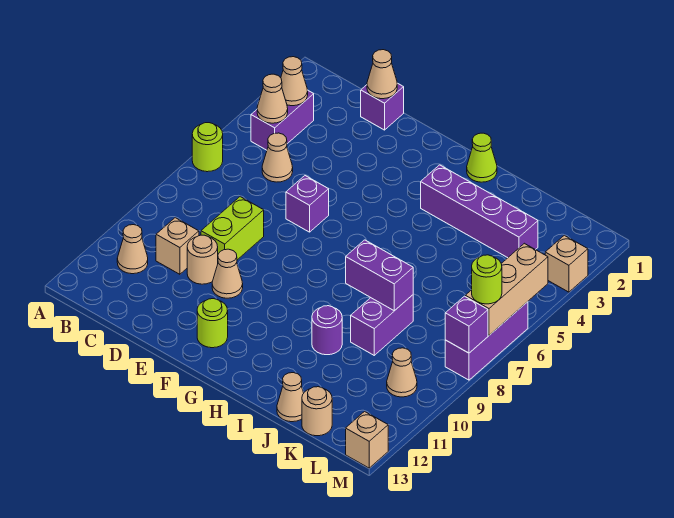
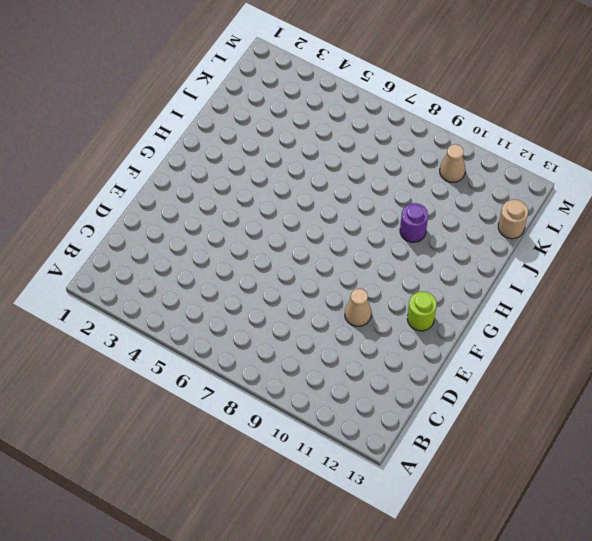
none -> lime 1x1 round brick [192,123,223,172]
none -> purple 1x2 brick [251,90,314,150]
none -> tan 1x1 cone [117,225,148,274]

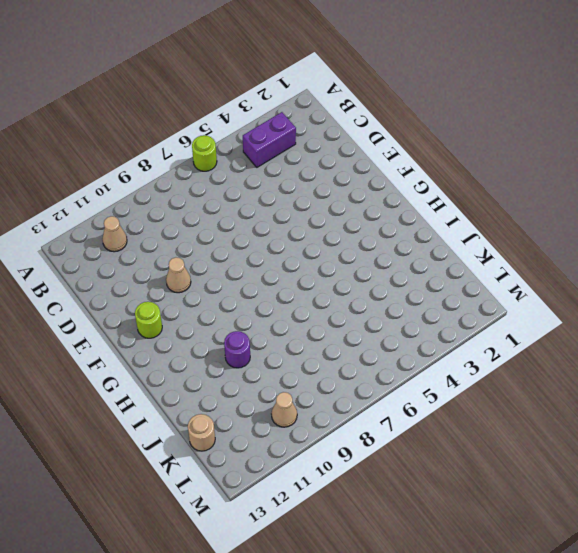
none -> tan 1x1 cone [262,133,293,182]
none -> tan 1x1 brick [156,218,199,274]
none -> purple 1x1 brick [361,83,404,130]

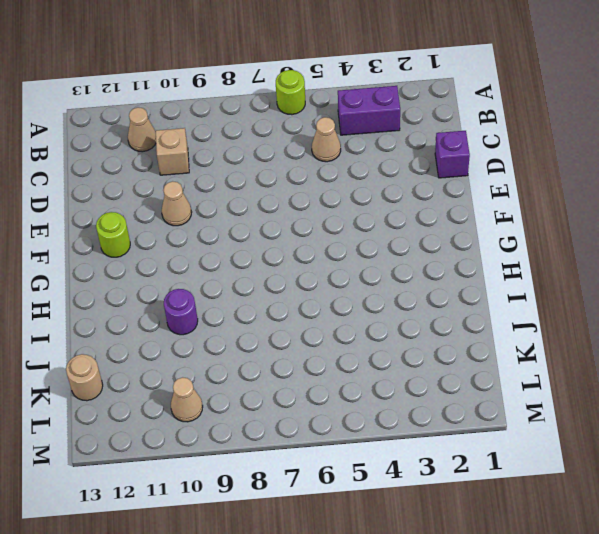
none -> lime 1x2 brick [201,197,264,260]
none -> tan 1x1 round brick [187,235,218,284]
none -> purple 1x1 brick [286,176,329,232]

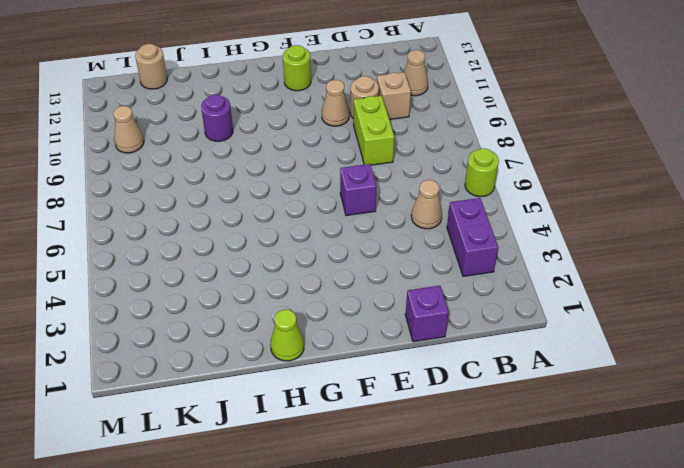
none -> purple 1x4 brick [421,165,538,258]
none -> purple 1x2 brick [351,295,413,355]
none -> tan 1x1 cone [277,373,304,422]

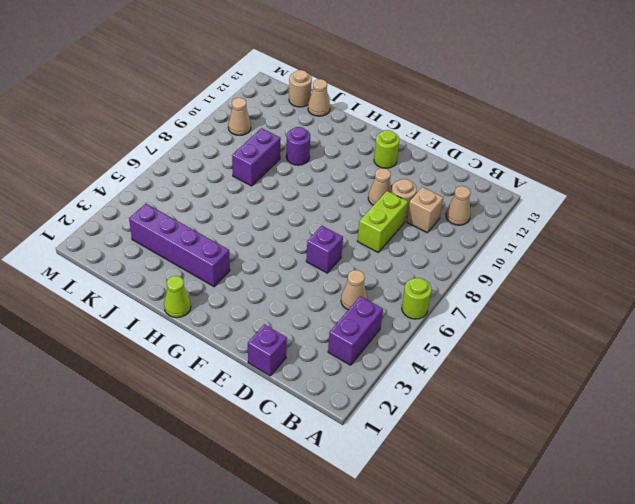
none -> tan 1x1 brick [545,235,588,292]
none -> purple 1x3 brick [445,302,528,380]
none -> tan 1x1 brick [346,411,388,468]

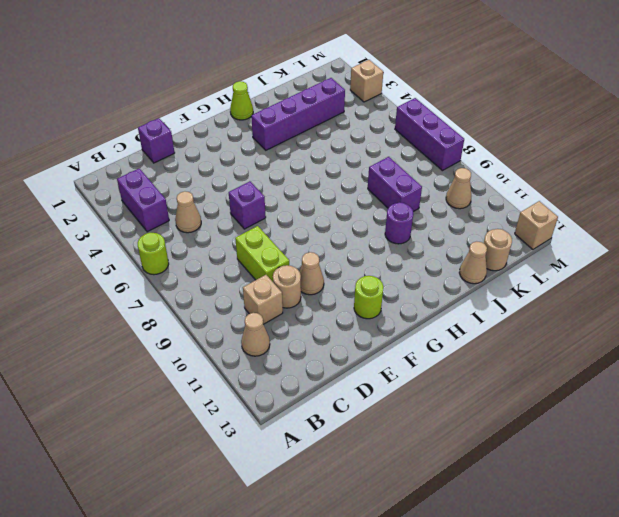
none -> tan 1x1 cone [281,57,308,106]
none -> tan 1x1 cone [257,74,288,123]
none -> tan 1x1 cone [367,50,397,99]

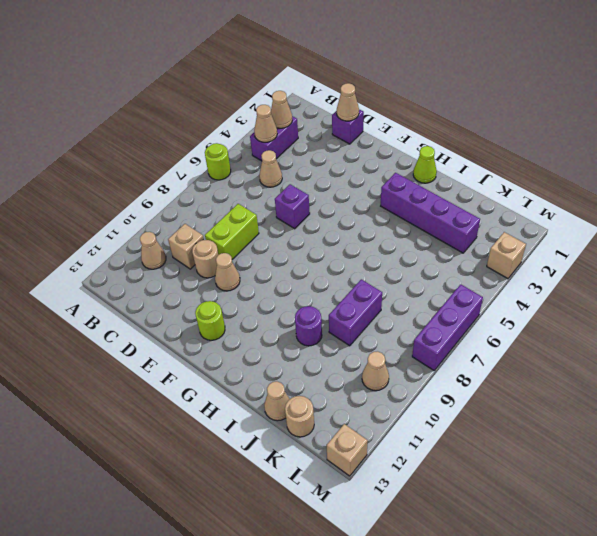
none -> purple 1x2 brick [346,240,413,311]
none -> tan 1x3 brick [465,243,548,335]
none -> purple 1x1 brick [445,296,488,353]

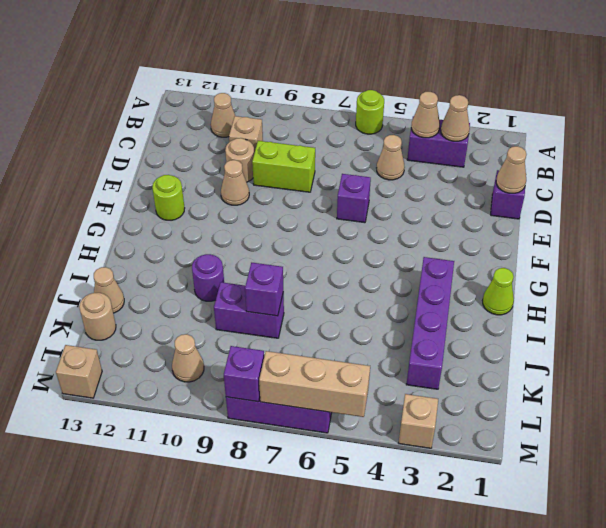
purple 1x1 brick [245,263,283,316] -> purple 1x2 brick [346,240,413,311]
none -> lime 1x1 round brick [472,255,502,304]

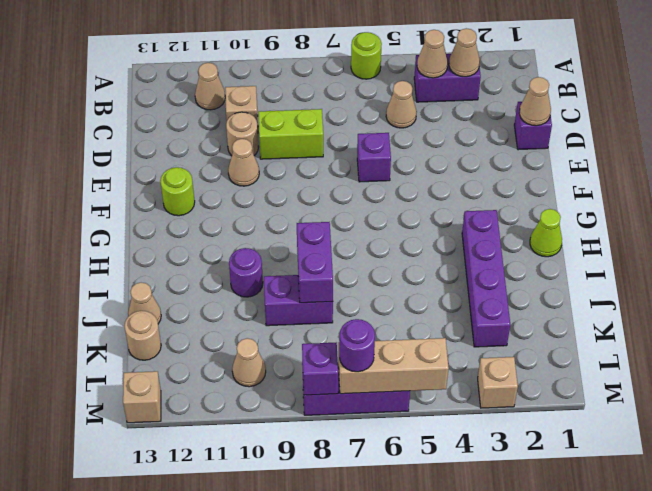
purple 1x1 round brick [339,319,375,372] -> lime 1x1 round brick [472,255,502,304]

